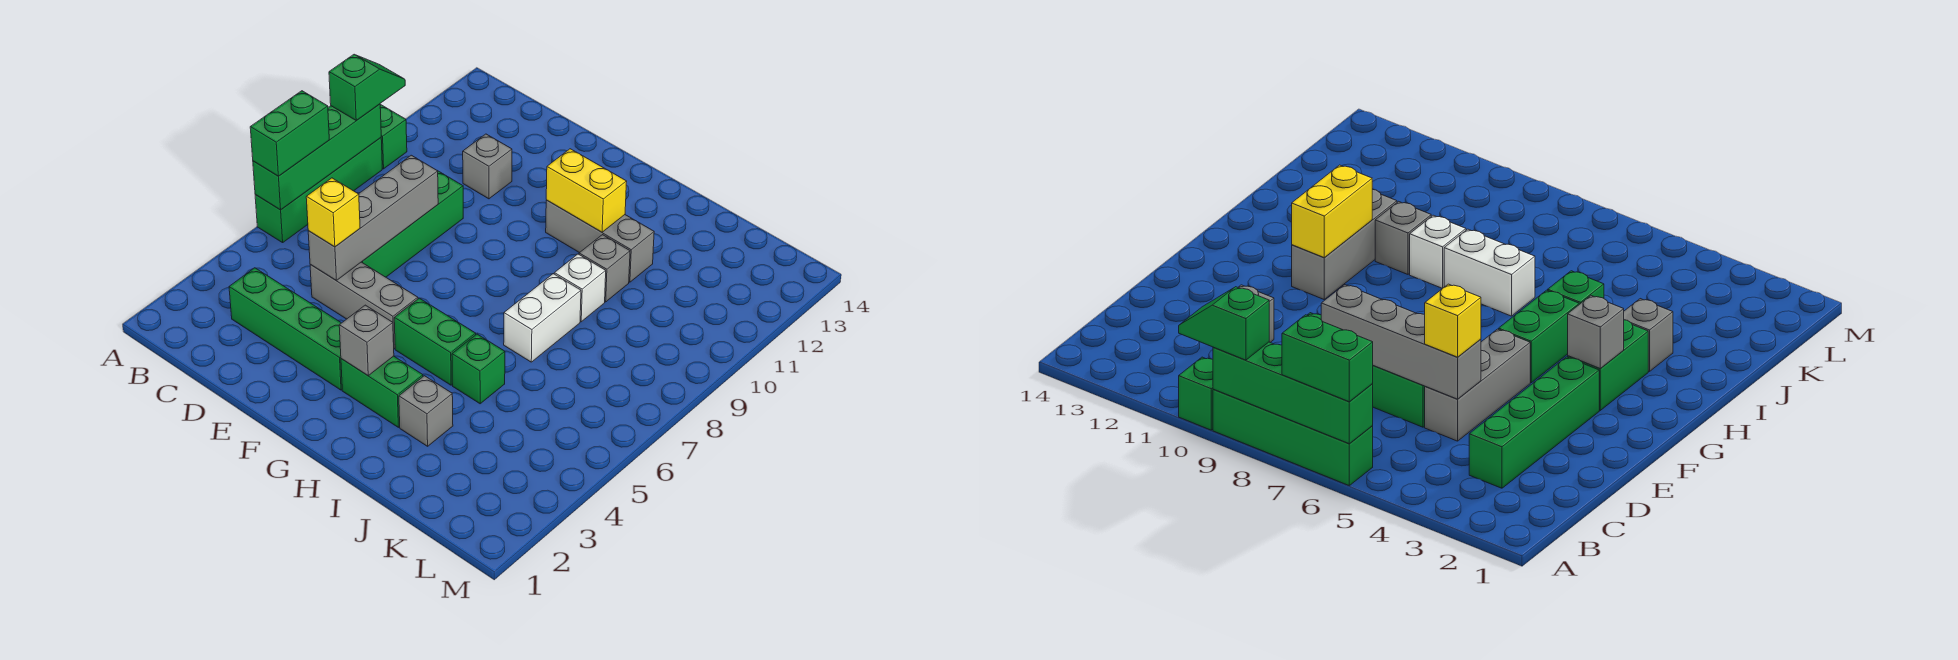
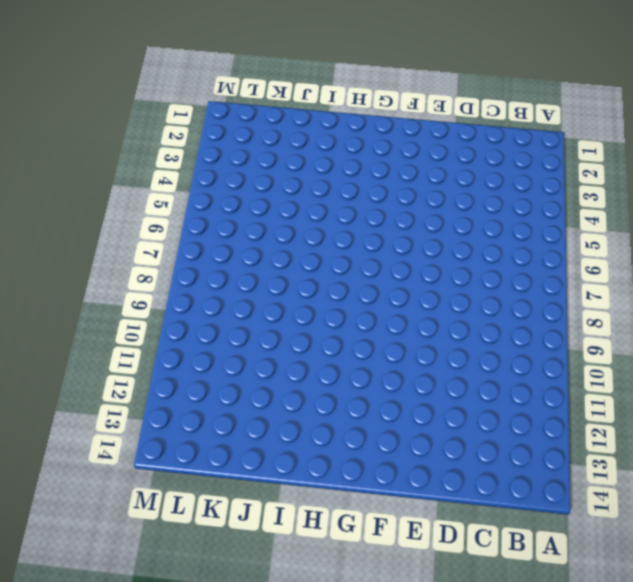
none -> green 1x4 brick [255,138,382,243]
none -> green 1x1 brick [380,105,407,169]
none -> green 1x4 brick [229,268,342,390]

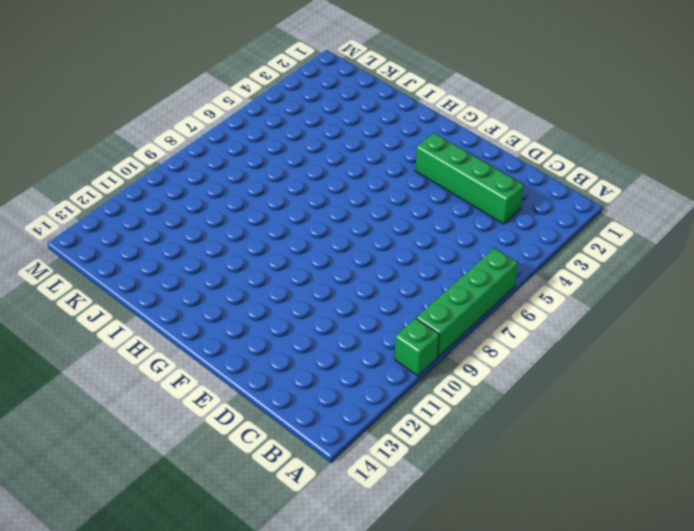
none -> grey 1x3 brick [310,262,418,349]
none -> green 1x4 brick [362,171,463,277]
none -> grey 1x1 brick [463,134,512,199]

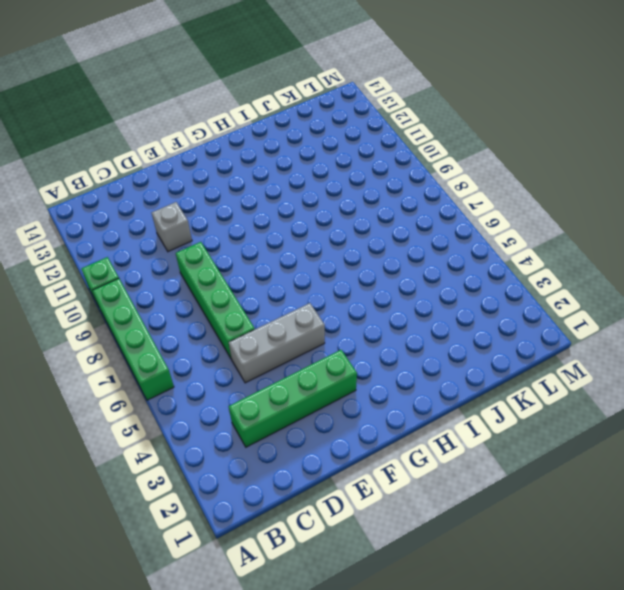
none -> green 1x2 brick [341,356,423,427]
none -> green 1x2 brick [394,298,476,385]
none -> grey 1x3 brick [546,200,654,282]

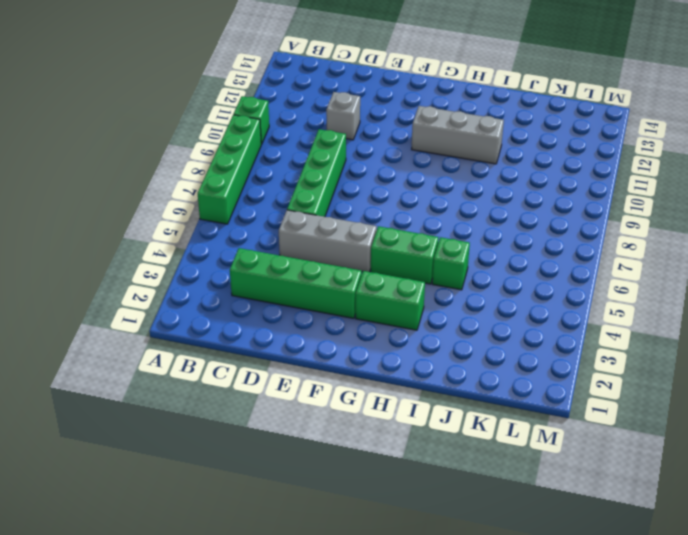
none -> grey 1x1 brick [399,376,453,446]
none -> white 1x2 brick [504,274,581,362]
none -> white 1x1 brick [554,254,606,322]

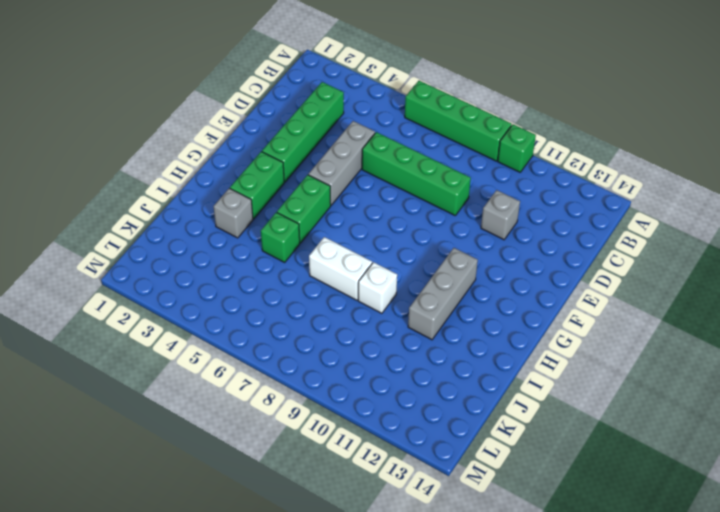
none -> grey 1x1 brick [579,235,630,302]
none -> green 1x4 brick [253,104,381,210]
none -> grey 1x4 brick [308,155,438,280]

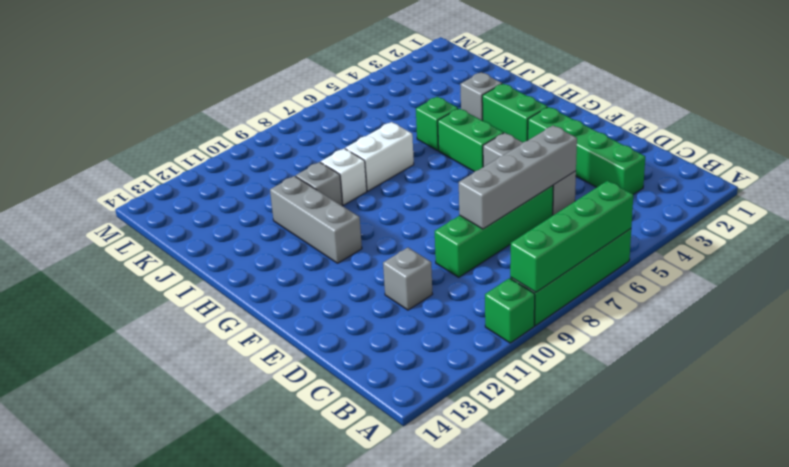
none -> grey 1x1 brick [339,305,394,375]
none -> yellow 1x2 brick [546,149,627,232]
none -> green 1x2 brick [250,91,329,176]

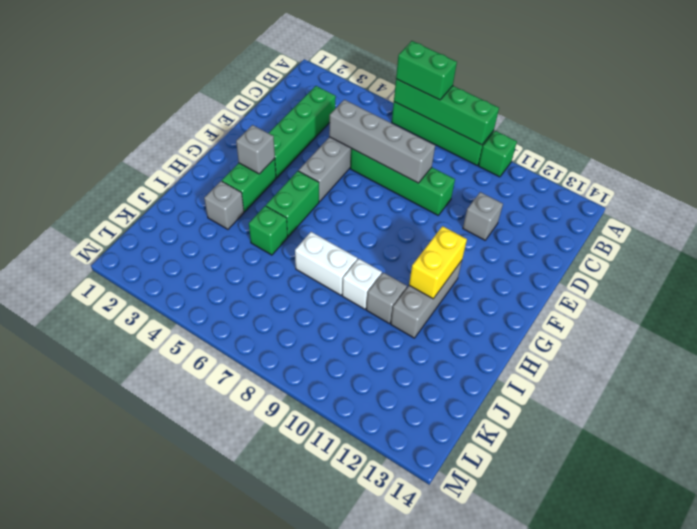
none -> green 1x2 slope [329,55,405,121]
none -> yellow 1x1 brick [306,178,360,247]

